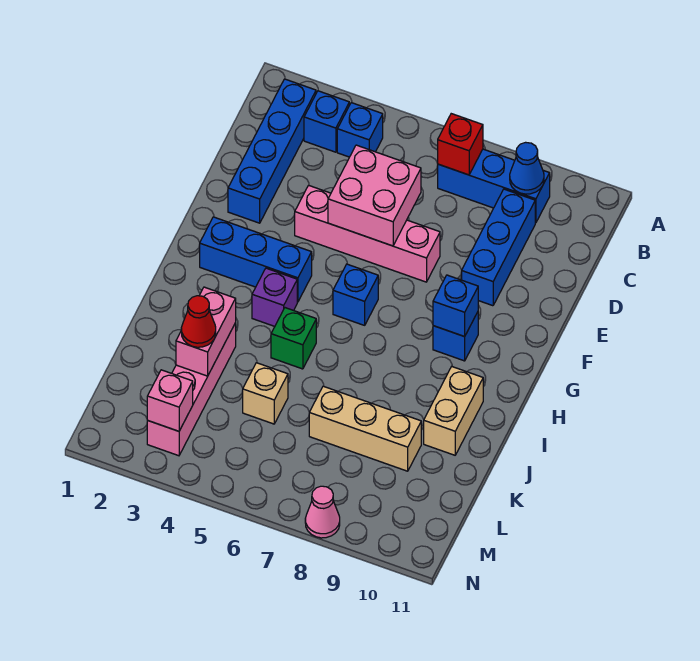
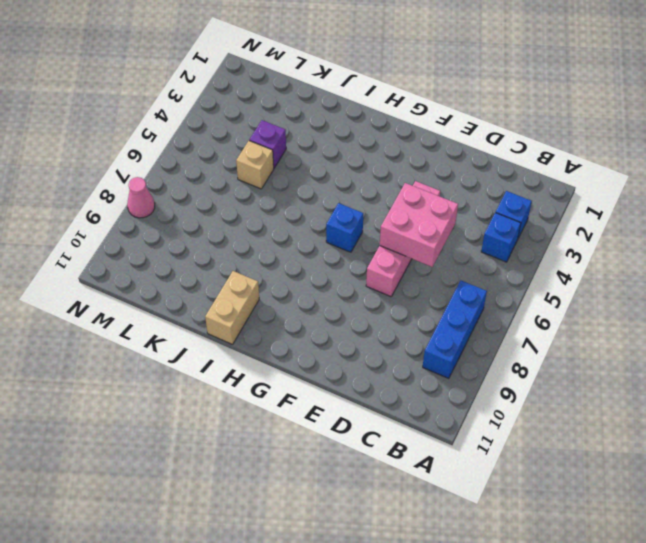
tan 1x2 brick [205,271,259,344] -> tan 1x2 brick turned to [424,367,483,455]
purple 1x1 brick [249,120,286,168] -> purple 1x1 brick moved to [252,268,297,326]
none -> blue 1x4 brick [228,79,316,223]
none -> blue 1x3 brick [462,189,535,306]
none -> blue 1x3 brick [200,217,312,302]

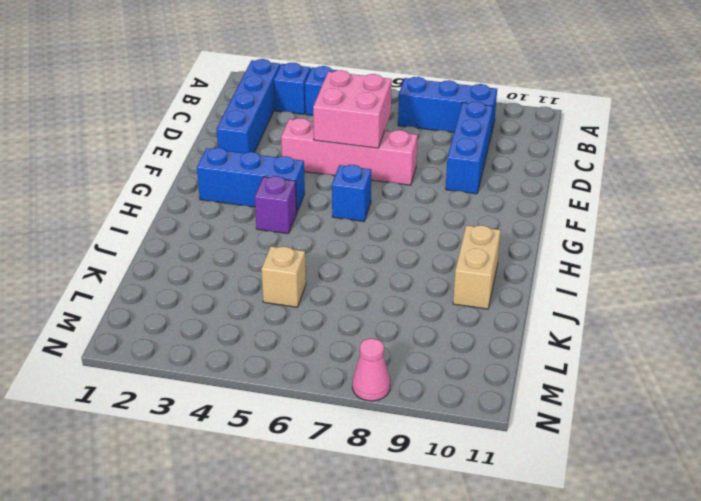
none -> blue 1x1 brick [433,312,478,361]
none -> green 1x1 brick [271,308,316,369]
none -> pink 1x4 brick [147,323,236,456]

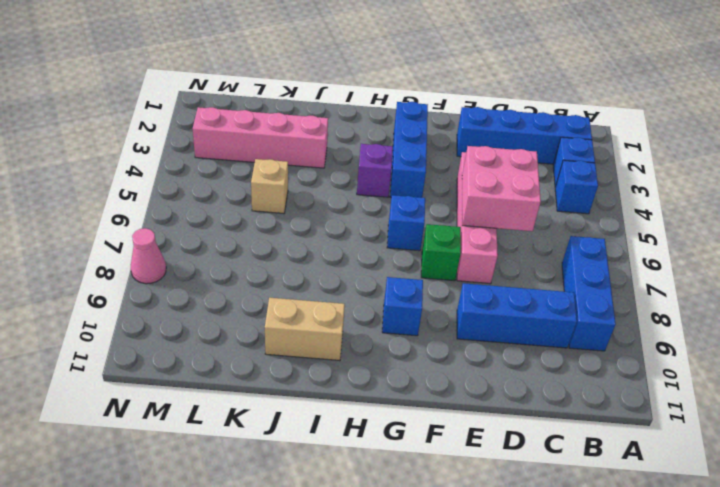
green 1x1 brick [421,224,461,281] -> green 1x1 brick moved to [271,308,316,369]
none -> tan 1x3 brick [309,386,421,471]
none -> red 1x1 brick [438,114,483,175]
none -> blue 1x1 cone [510,142,544,194]

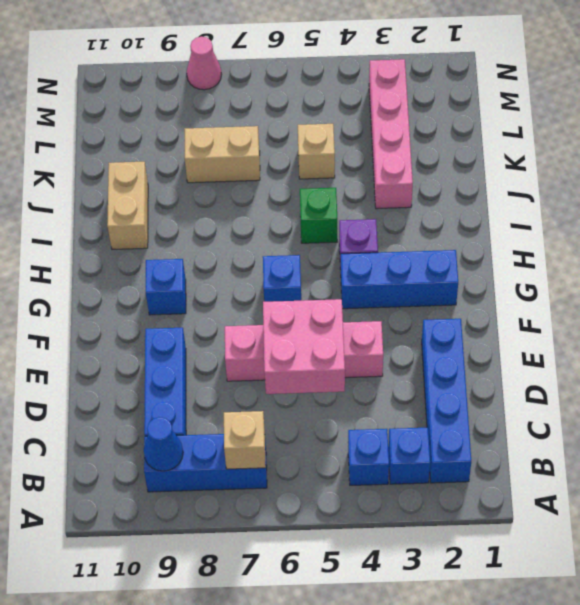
tan 1x1 brick [224,411,266,469] -> red 1x1 brick [438,114,483,175]
tan 1x2 brick [185,126,260,183] -> tan 1x3 brick [309,386,421,471]
none -> blue 1x1 brick [433,275,478,337]
none -> pink 1x2 brick [176,287,236,376]
none -> pink 1x1 brick [147,370,193,431]

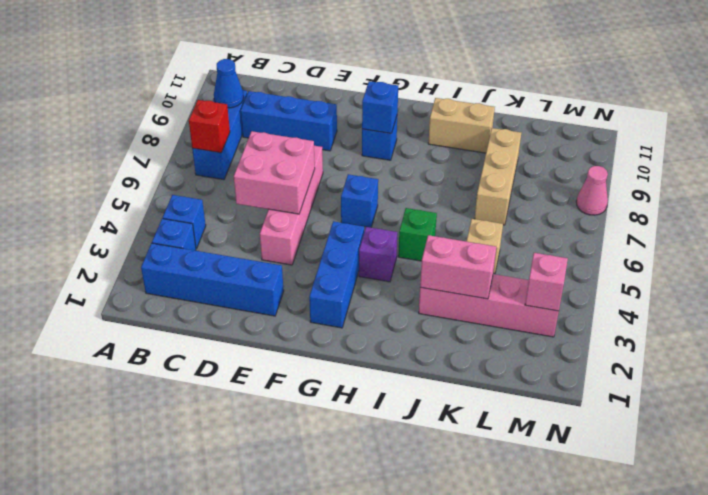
none -> red 1x1 cone [181,296,216,347]

